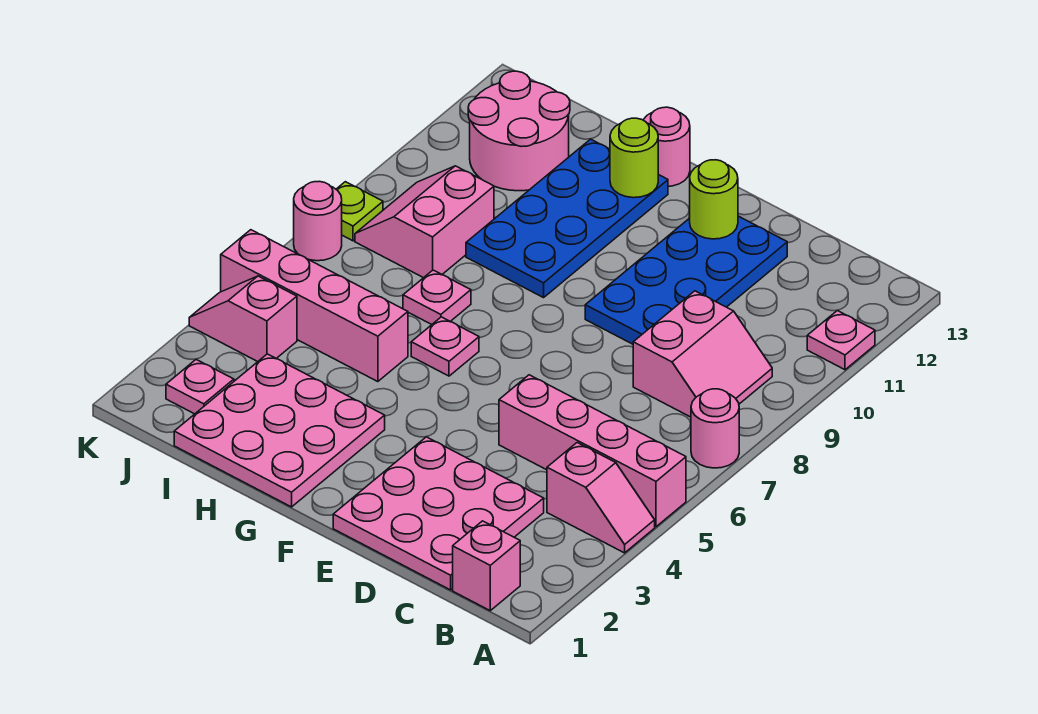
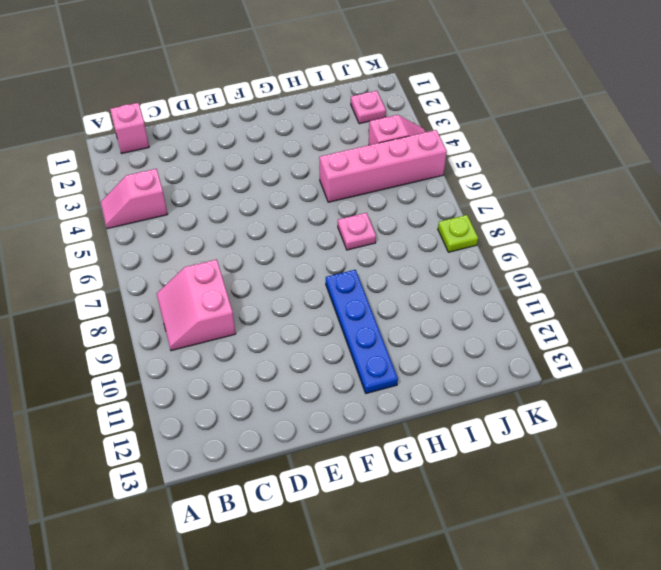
blue 1x4 plate [326,270,398,394] -> blue 2x4 plate [466,139,668,298]
none -> pink 1x4 brick [499,375,686,527]
none -> pink 1x1 round brick [691,389,739,468]
none -> pink 1x1 plate [807,311,875,370]

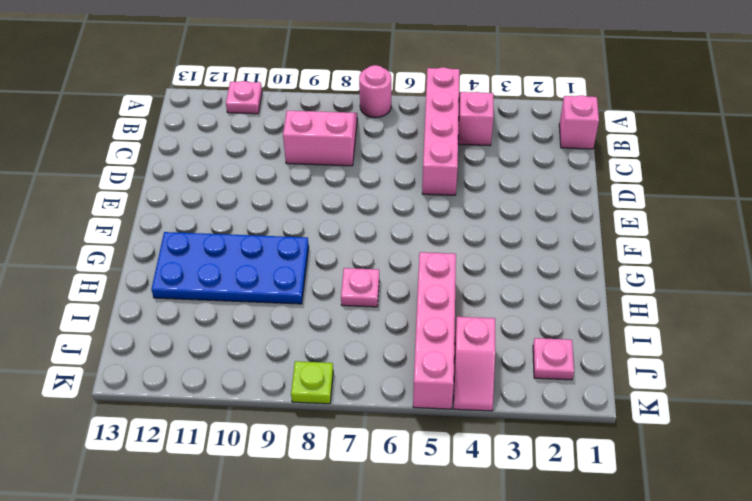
none -> pink 3x3 plate [333,437,544,590]
none -> blue 2x4 plate [585,216,787,344]
none -> pink 3x3 plate [174,354,385,507]

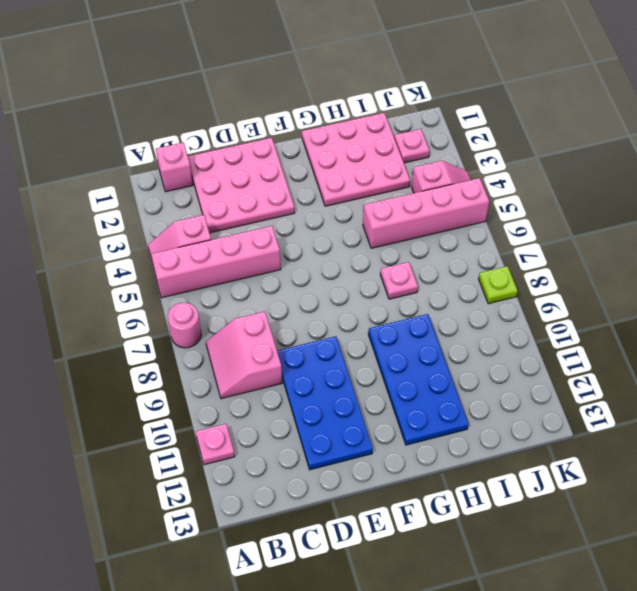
none -> pink 1x1 plate [411,317,479,376]
none -> pink 1x1 round brick [643,107,690,186]
none -> pink 2x2 slope [355,166,494,278]

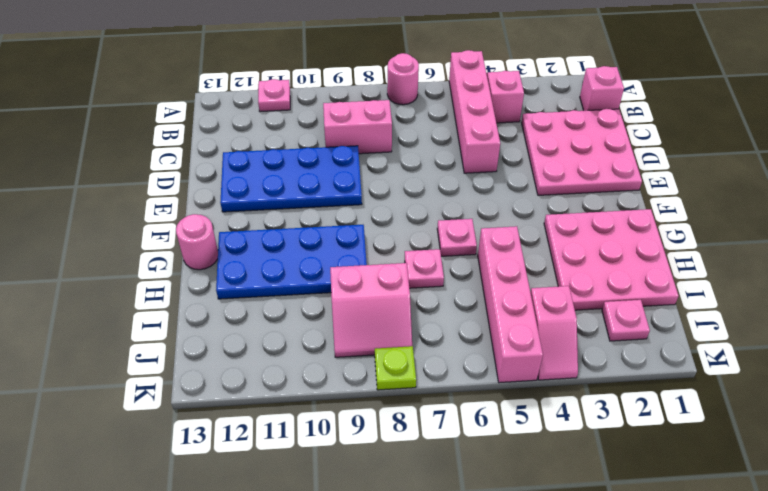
none -> pink 2x2 round brick [468,71,570,191]
none -> pink 1x1 round brick [294,181,342,261]
none -> lime 1x1 round brick [690,160,738,239]

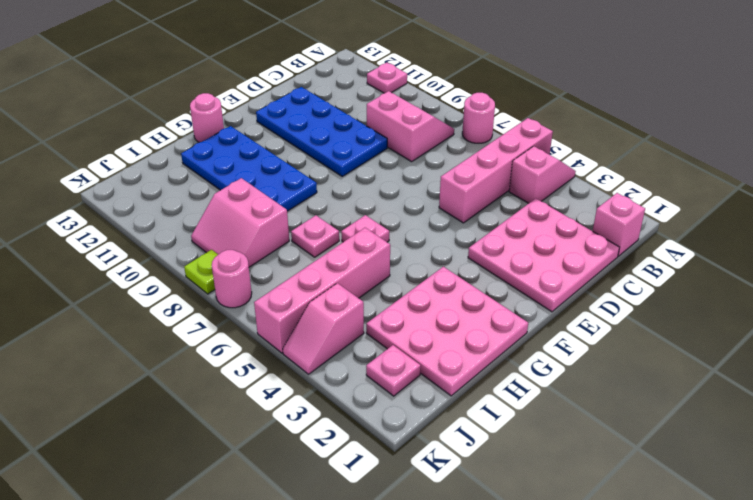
none -> pink 2x2 round brick [468,71,570,191]
none -> lime 1x1 round brick [690,160,738,239]
none -> lime 1x1 round brick [610,118,658,198]

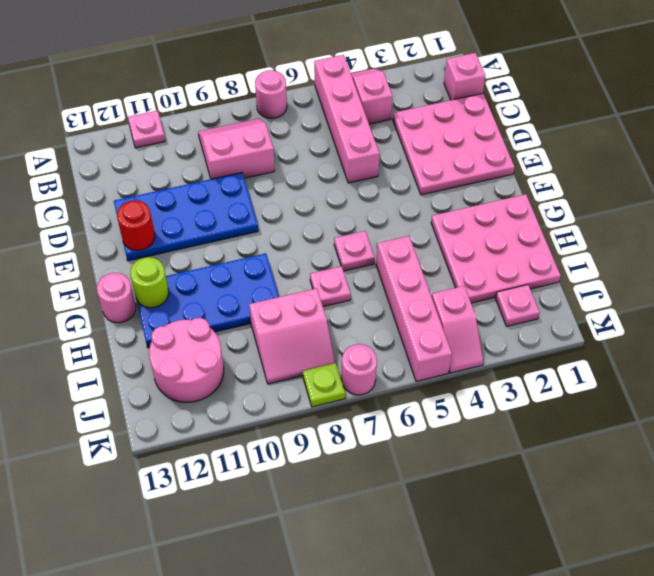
red 1x1 round brick [117,200,155,250] -> lime 1x1 round brick [690,160,738,239]

